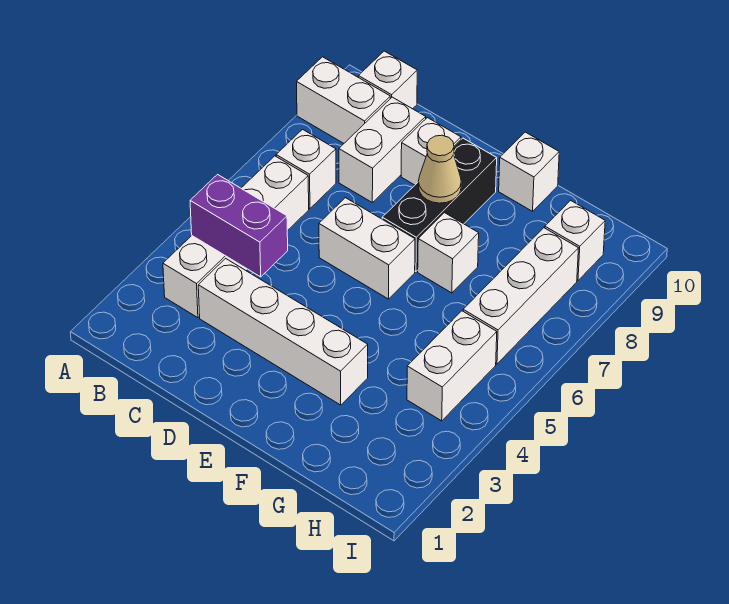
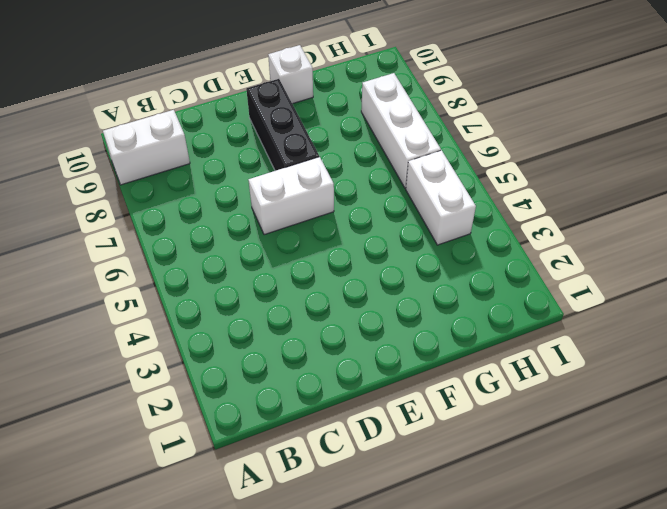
none -> white 1x4 brick [163,156,309,318]
none -> white 1x1 brick [276,129,336,209]
none -> white 1x1 brick [358,51,417,109]

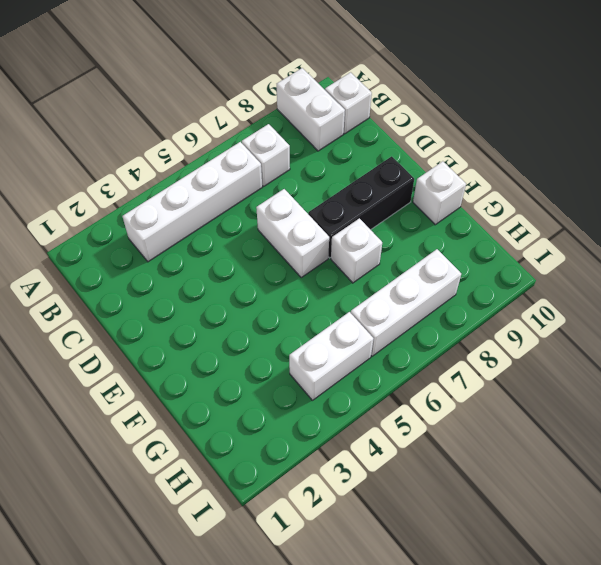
none -> white 1x4 brick [198,258,368,405]
none -> white 1x2 brick [339,97,426,202]
none -> white 1x1 brick [401,118,461,185]

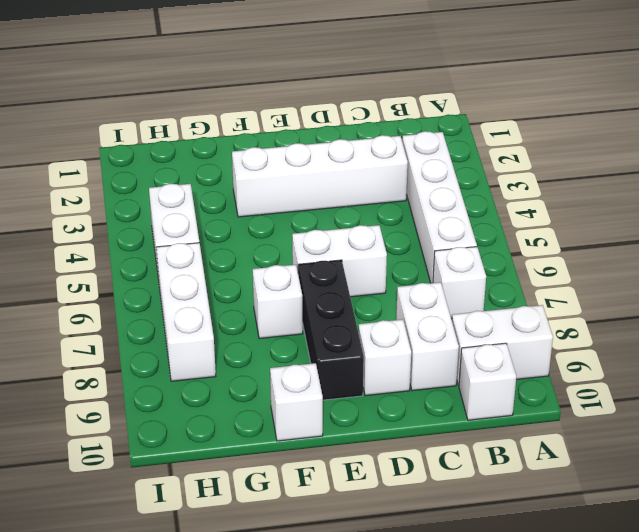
none -> white 1x1 brick [545,200,605,280]
none -> purple 1x2 brick [190,175,288,277]
none -> tan 1x1 cone [418,135,461,203]

